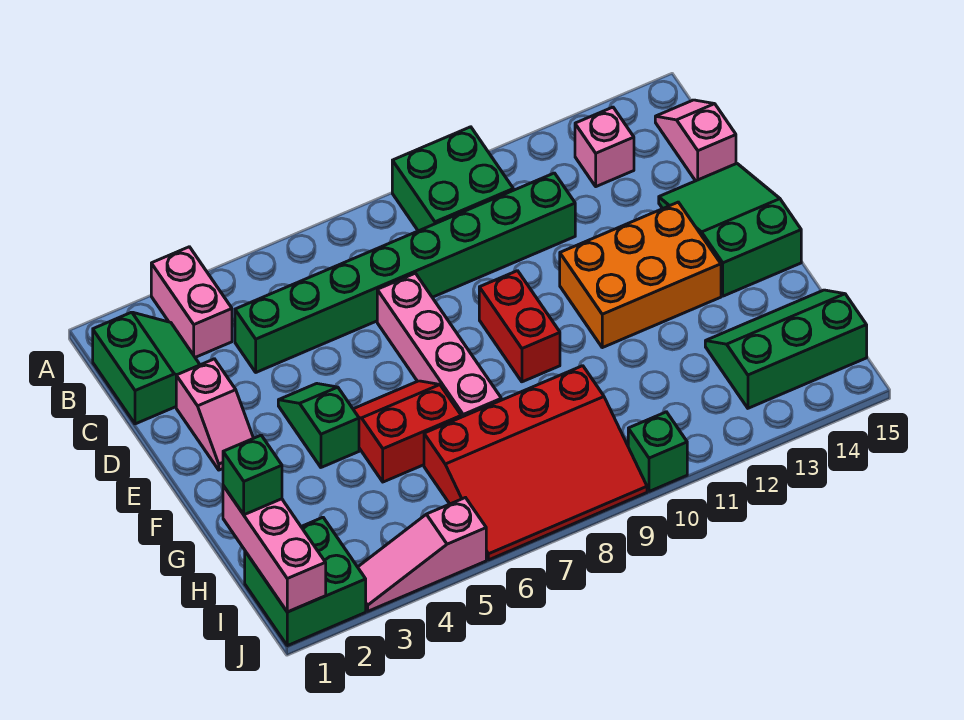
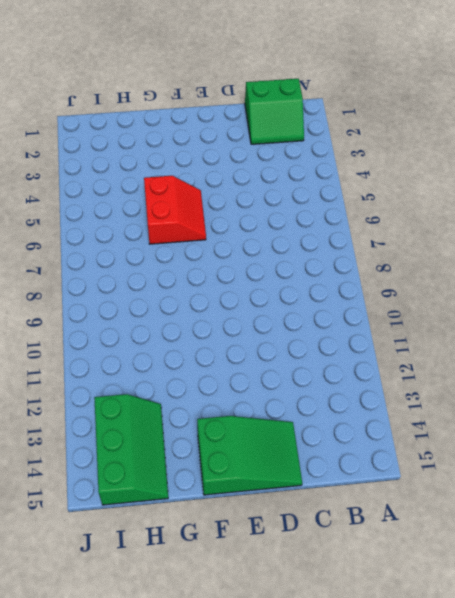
none -> pink 1x2 brick [151,247,232,357]
none -> green 2x2 brick [392,127,513,231]
none -> pink 1x1 brick [575,107,634,187]

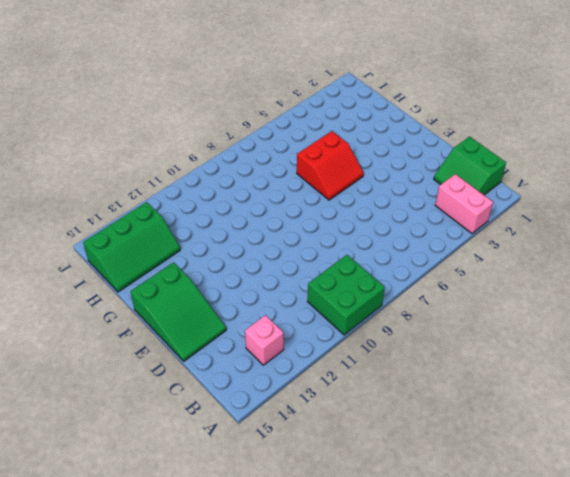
none -> pink 1x2 slope [655,100,736,181]
none -> green 1x8 brick [235,173,575,372]
none -> pink 1x2 slope [176,359,253,470]

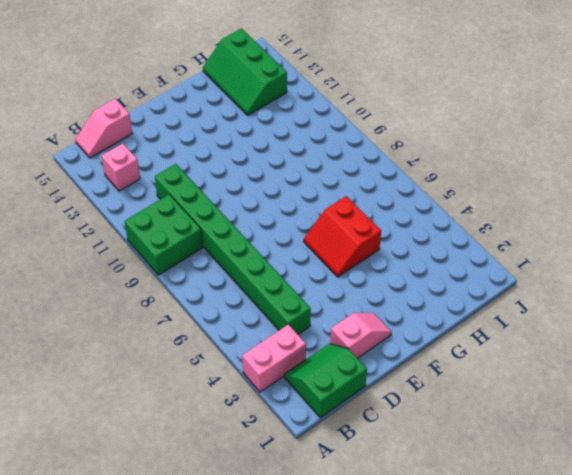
none -> pink 1x4 brick [377,273,501,417]
none -> green 2x3 slope [659,164,801,296]
none -> green 1x2 slope [278,384,359,467]

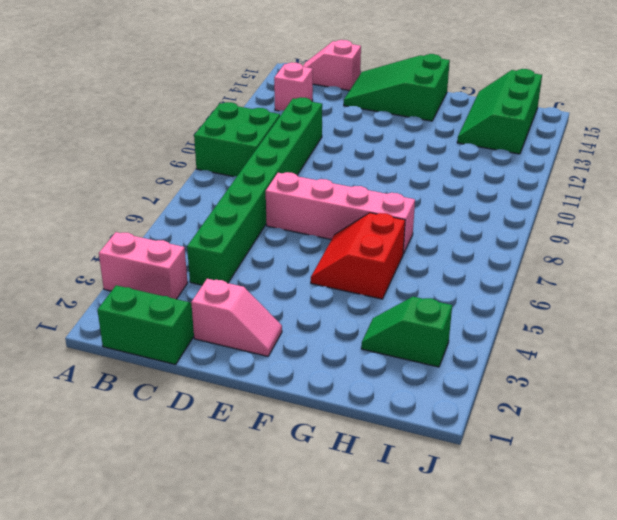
green 1x2 slope [361,297,452,367] -> green 1x2 slope moved to [278,384,359,467]
none -> red 1x2 brick [479,271,560,382]
none -> orange 2x3 brick [560,202,721,348]
none -> red 3x4 slope [424,366,647,560]

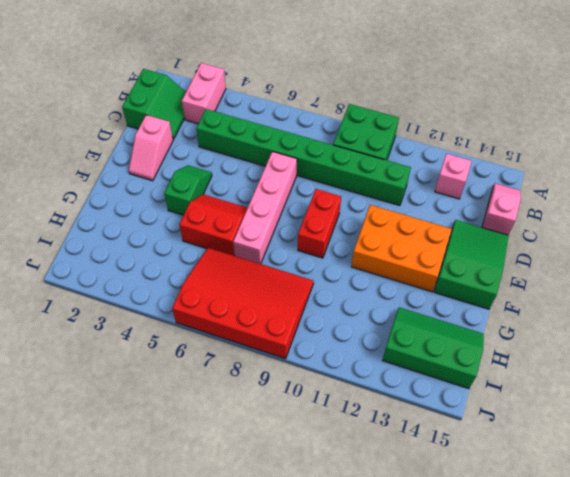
red 3x4 slope [172,248,314,359] -> red 3x4 slope turned to [424,366,647,560]
none -> green 2x2 brick [245,517,366,646]
none -> pink 1x3 slope [358,498,486,611]
none -> green 1x1 brick [628,412,687,491]

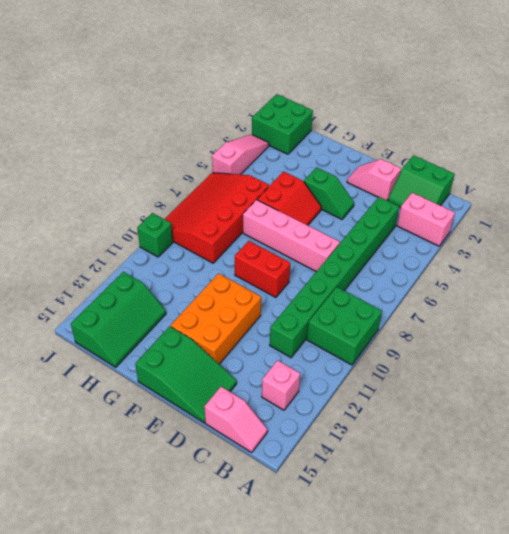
none -> pink 1x3 brick [223,486,326,612]
none -> green 1x1 brick [223,435,282,515]

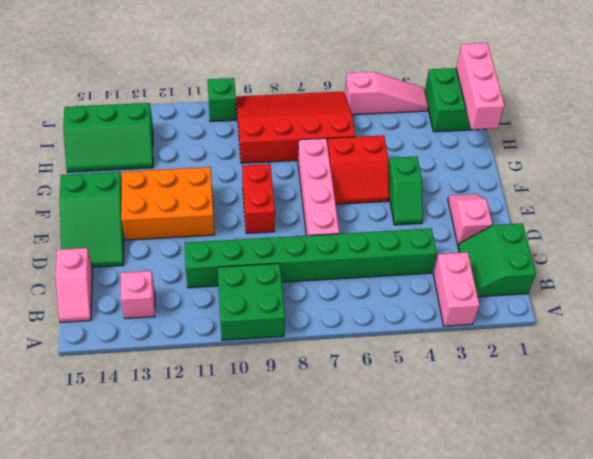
none -> green 1x1 brick [223,435,282,515]

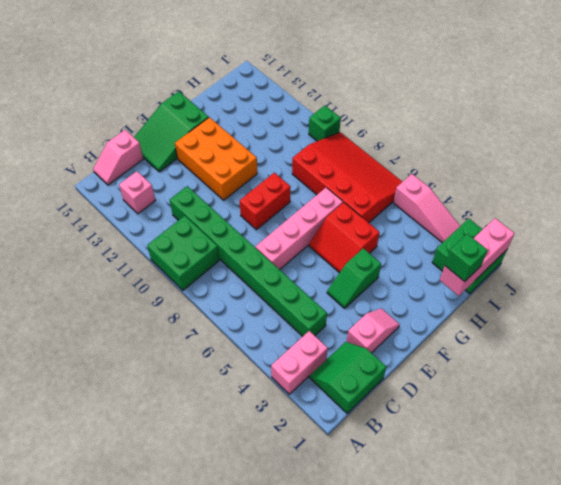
none -> green 2x3 slope [705,290,867,408]

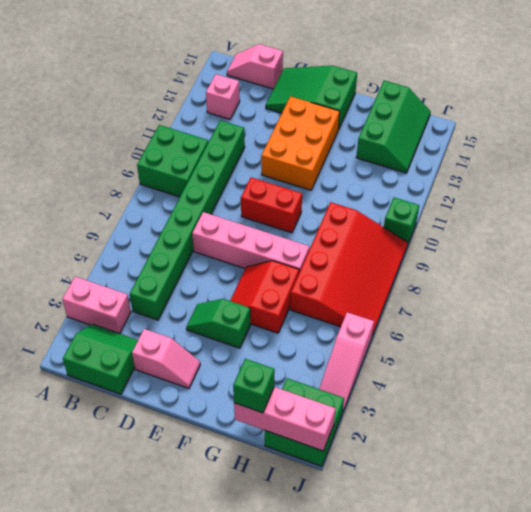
green 2x3 slope [356,80,431,173] -> green 2x3 slope turned to [705,290,867,408]

